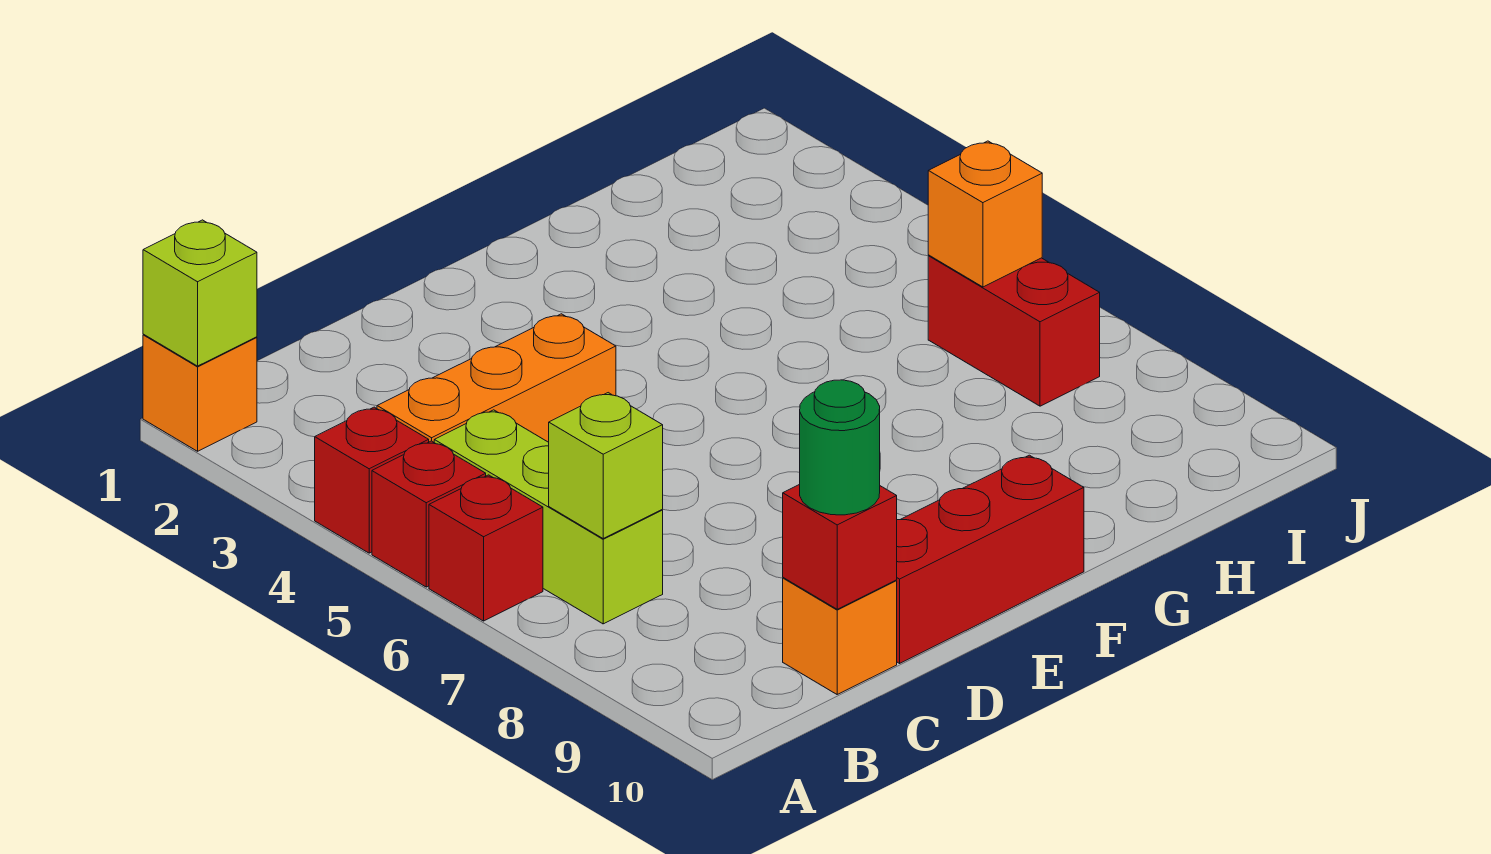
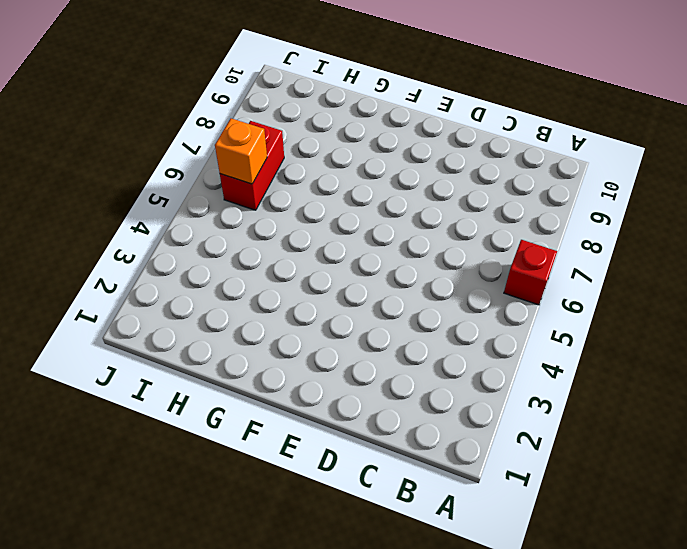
none -> orange 1x1 brick [143,334,257,451]
none -> red 1x1 brick [315,407,429,553]
none -> red 1x1 brick [372,441,486,587]

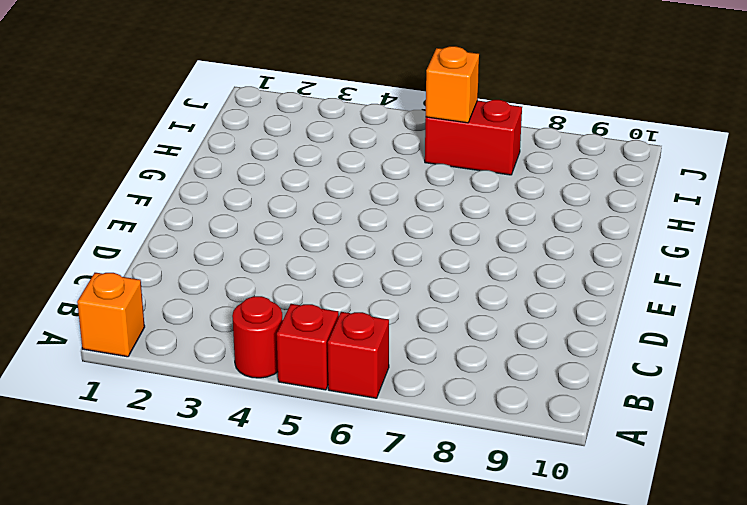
red 1x1 round brick [232,296,283,378] -> red 1x1 brick [315,407,429,553]
none -> orange 1x3 brick [377,314,616,442]
none -> lime 1x3 brick [434,410,663,624]
none -> orange 1x1 brick [783,578,897,694]

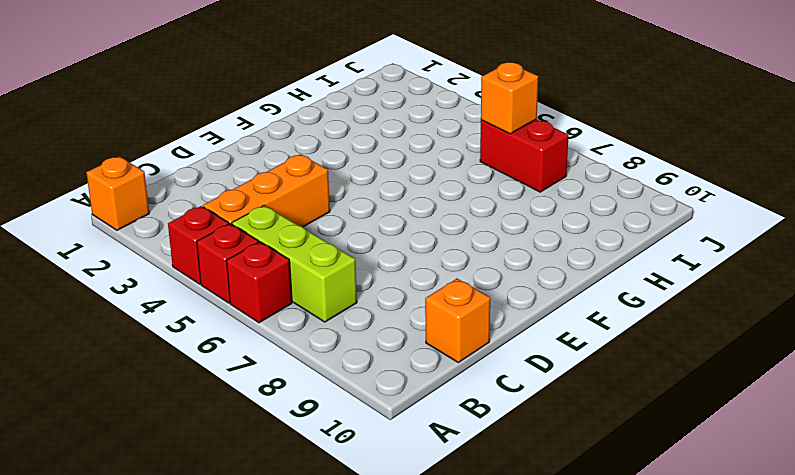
none -> red 1x3 brick [896,455,1084,663]
none -> lime 1x1 brick [143,220,257,366]
none -> lime 1x1 brick [549,393,663,538]

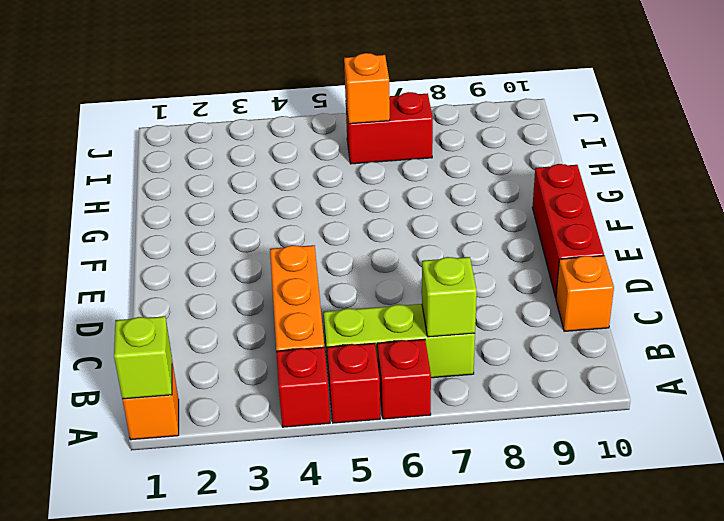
none -> red 1x1 brick [783,484,897,609]
none -> green 1x1 round brick [800,380,880,515]

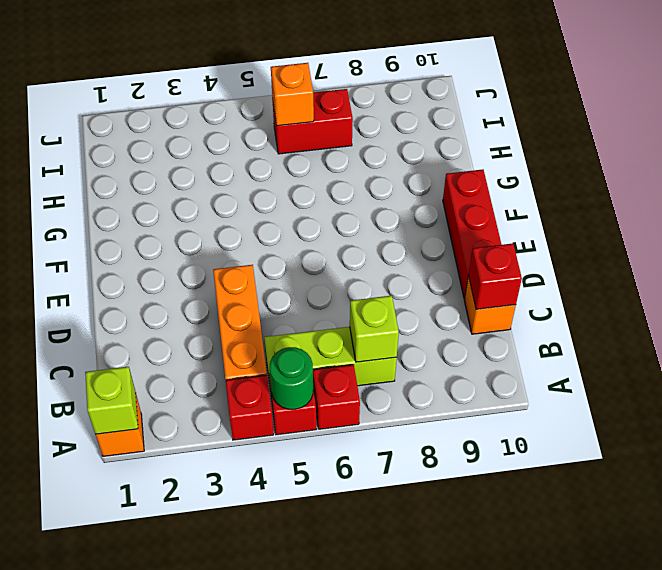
green 1x1 round brick [270,347,313,409] -> green 1x1 round brick moved to [800,380,880,515]

